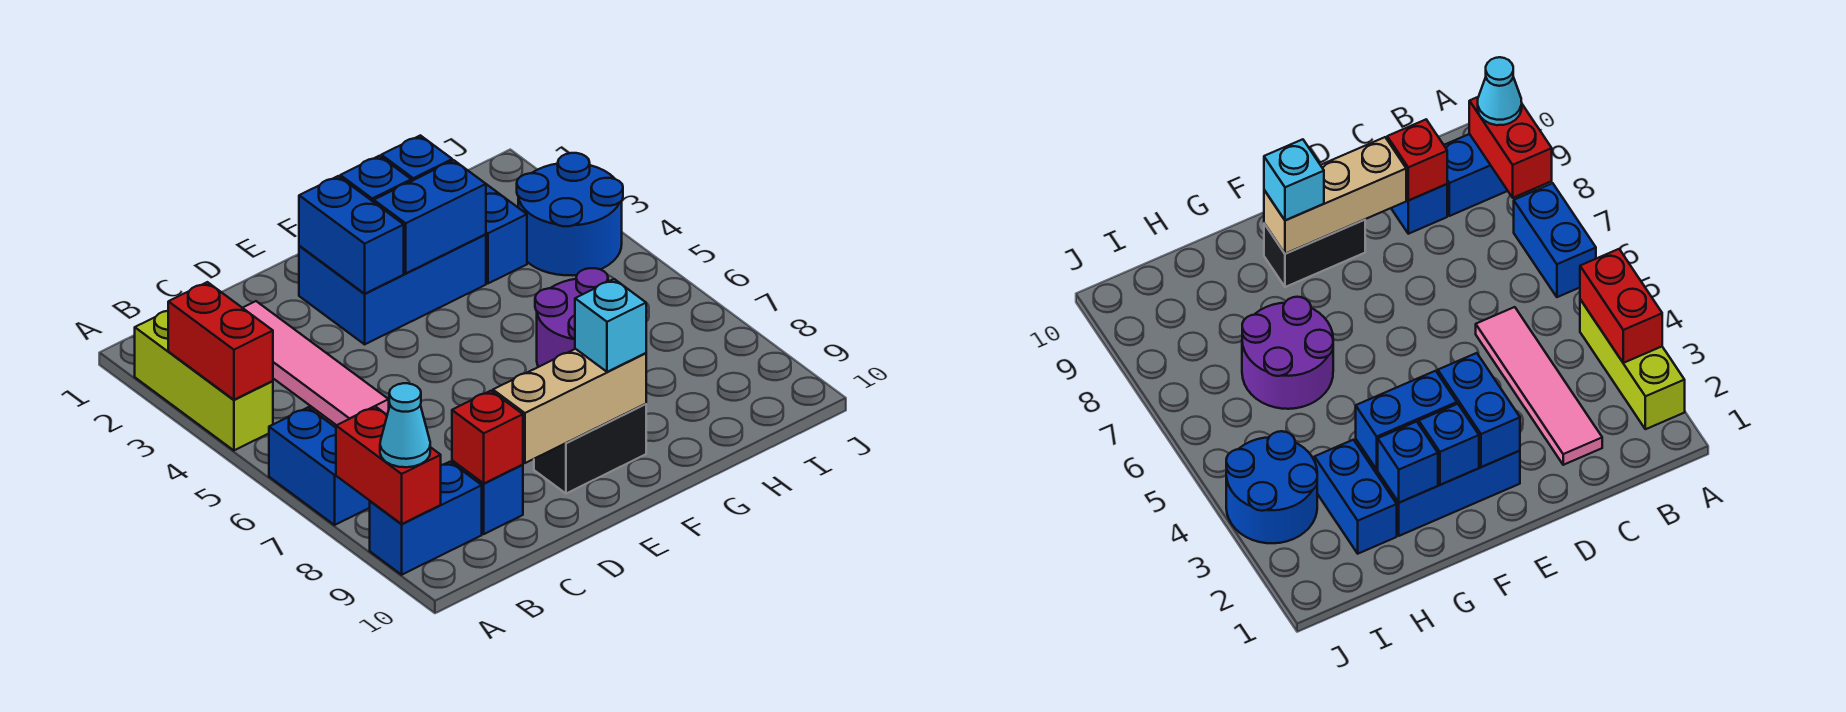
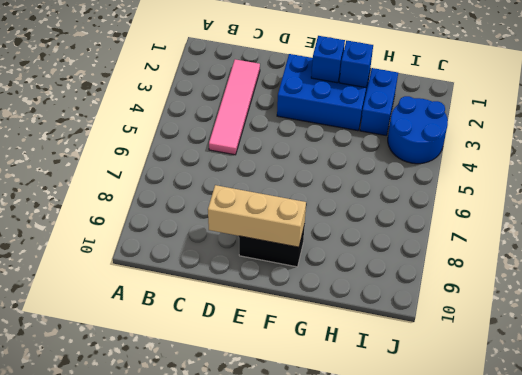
none -> lime 1x3 brick [135,311,273,450]
none -> blue 1x2 brick [269,407,370,525]
none -> blue 1x2 brick [370,462,482,575]

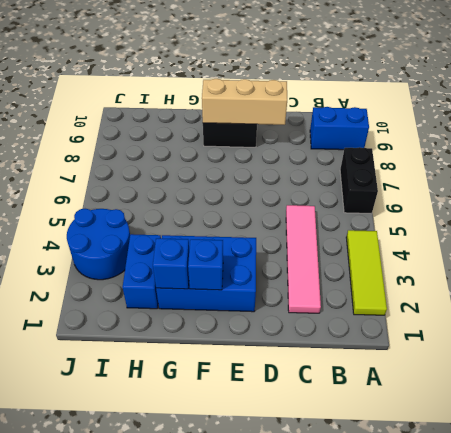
lime 1x3 tile [346,230,387,315] -> lime 1x3 brick [135,311,273,450]
black 1x2 brick [340,147,378,214] -> blue 1x2 brick [269,407,370,525]
none -> blue 1x1 brick [452,460,523,534]
none -> purple 2x2 round brick [535,268,609,367]
none -> red 1x2 brick [168,282,273,400]

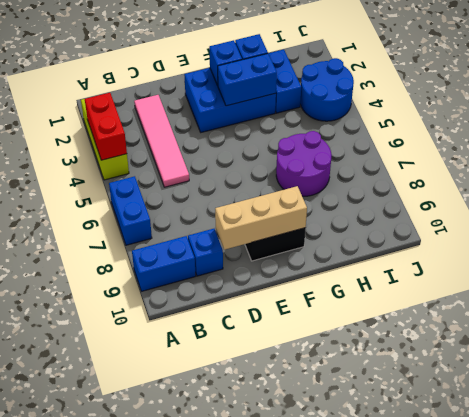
none -> red 1x2 brick [336,406,441,524]
none -> red 1x1 brick [452,391,523,483]
none -> blue 1x2 brick [299,176,404,294]

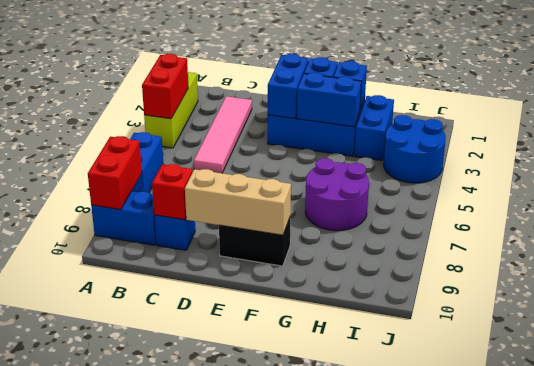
none -> cyan 1x1 cone [380,383,430,467]
none -> cyan 1x1 brick [575,279,646,372]

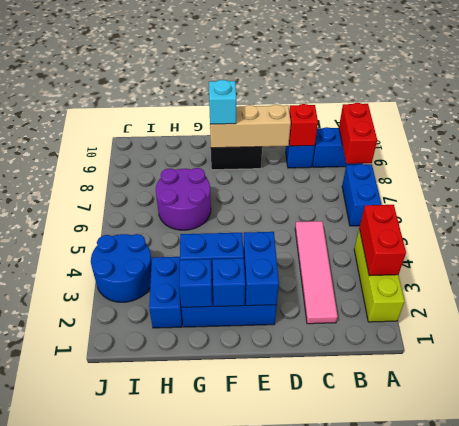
none -> cyan 1x1 cone [380,383,430,467]

